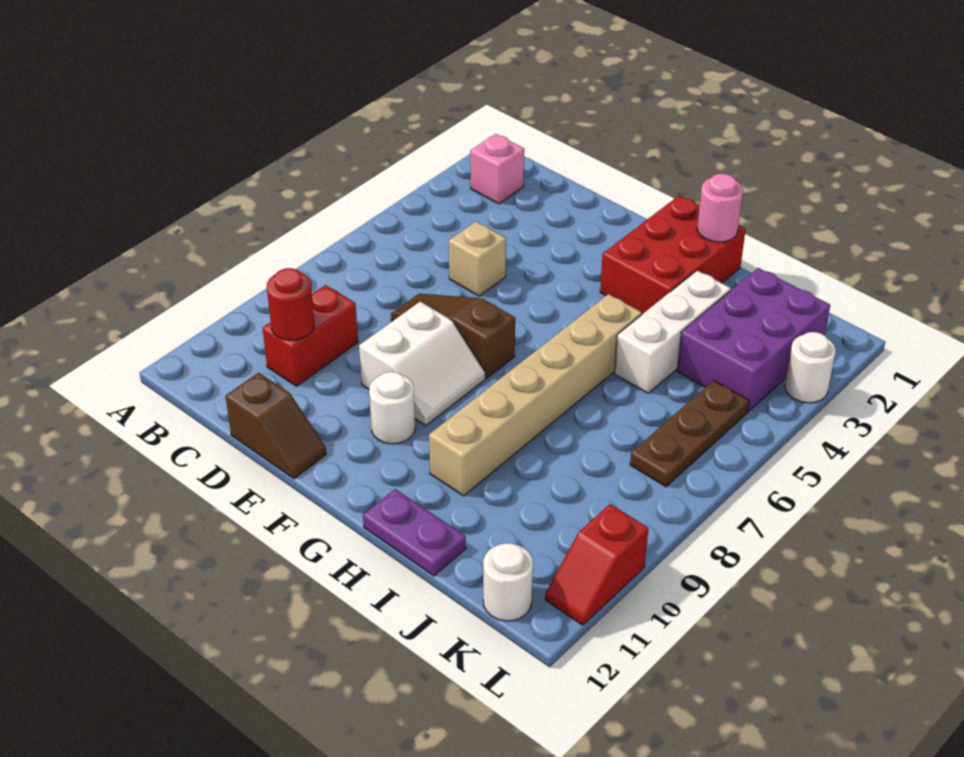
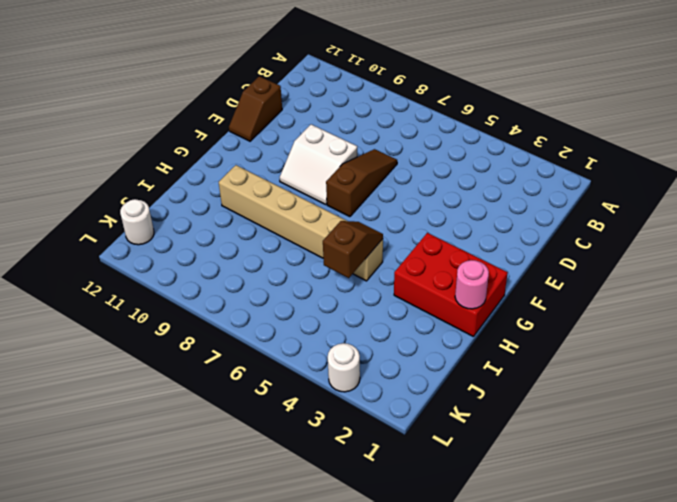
brown 1x2 slope [323,221,383,278] -> none
none -> pink 1x1 brick [470,134,524,204]
none -> red 1x2 brick [263,285,358,386]
none -> tan 1x1 brick [449,221,506,296]

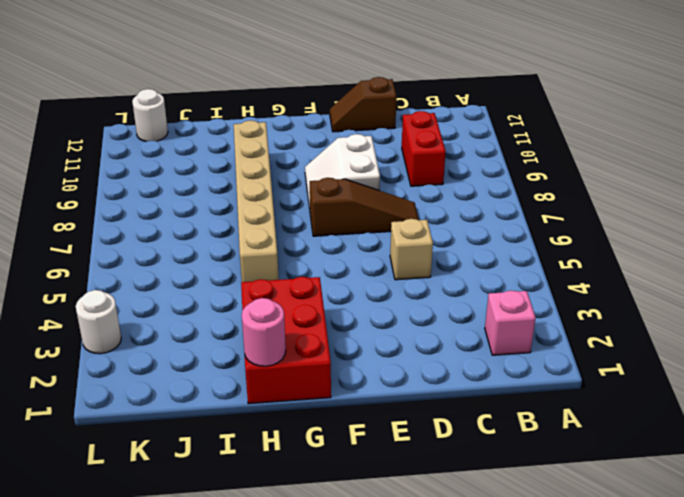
none -> white 1x1 round brick [369,372,415,444]
none -> purple 1x2 plate [363,489,466,576]
none -> white 1x3 brick [614,270,731,393]

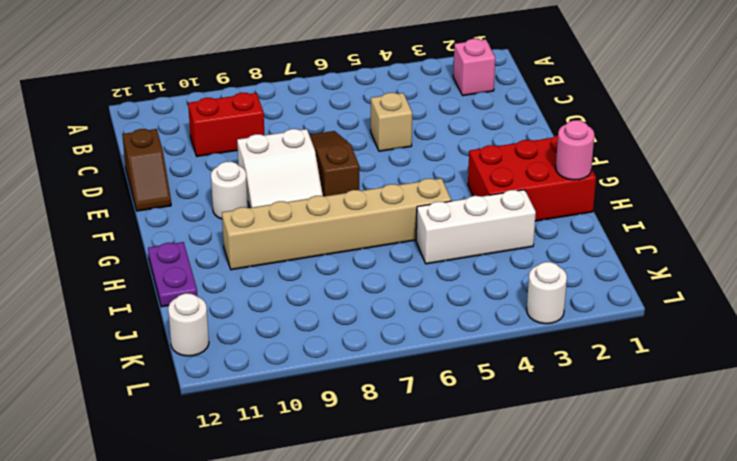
none -> purple 2x3 brick [677,268,830,412]
none -> brown 1x3 plate [630,380,749,487]
none -> red 1x2 slope [545,504,648,625]

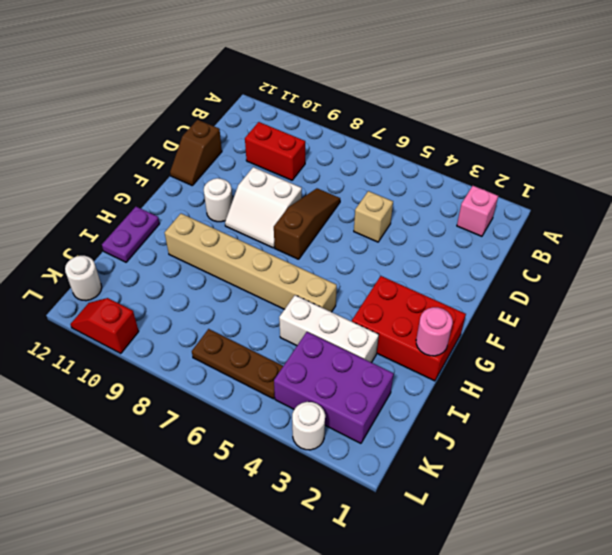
none -> red 1x1 round brick [267,268,314,340]

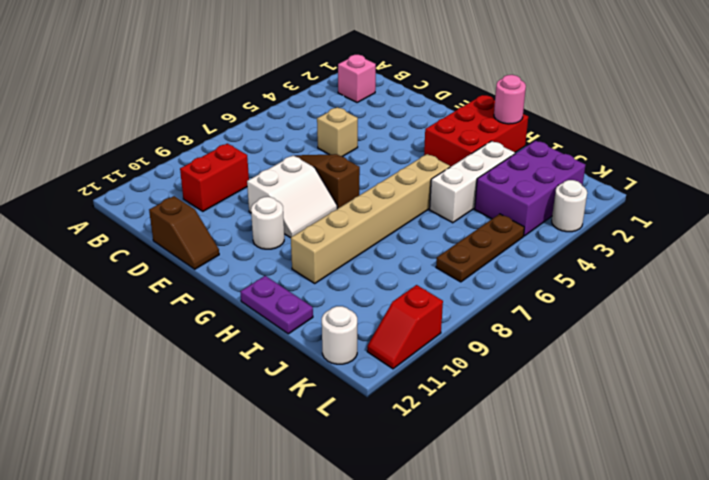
none -> red 1x1 round brick [267,268,314,340]

